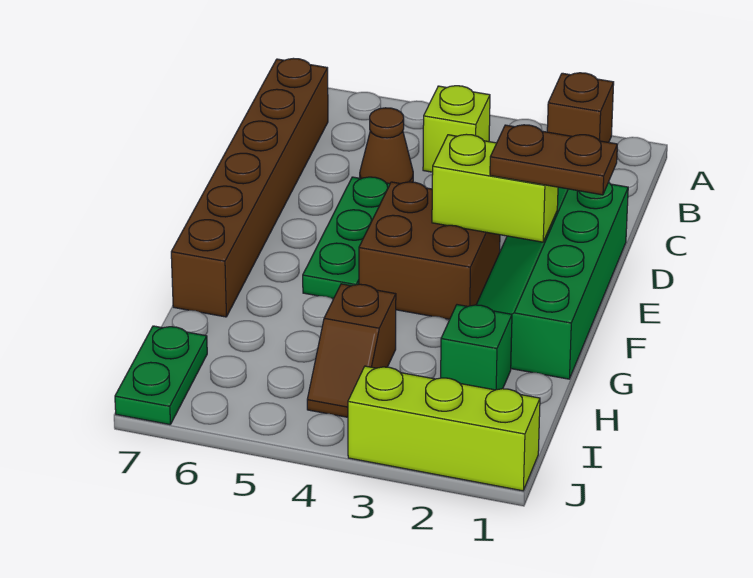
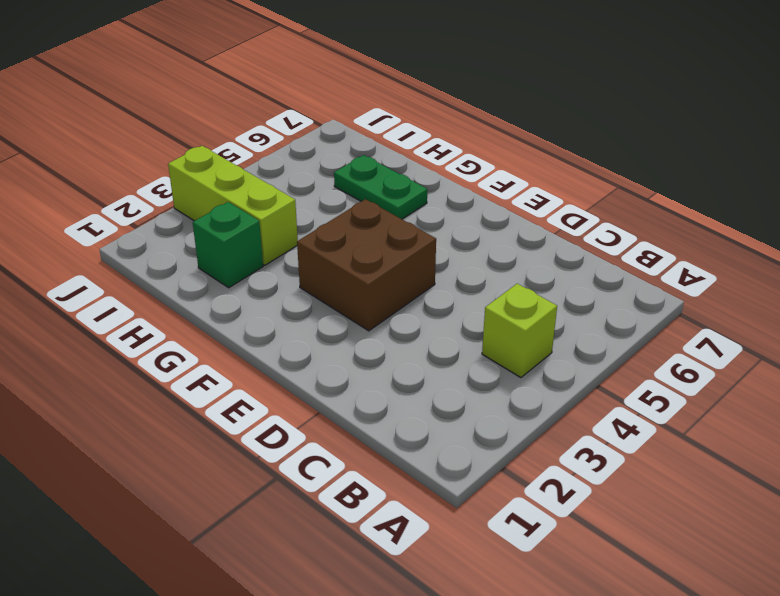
green 1x2 plate [334,155,427,219] -> green 1x2 plate moved to [115,326,207,425]
lime 1x3 brick [168,146,298,265] -> lime 1x3 brick turned to [348,366,540,491]
none -> brown 1x1 brick [547,73,614,142]
none -> brown 1x6 brick [171,58,328,317]
none -> brown 1x1 cone [360,108,413,184]

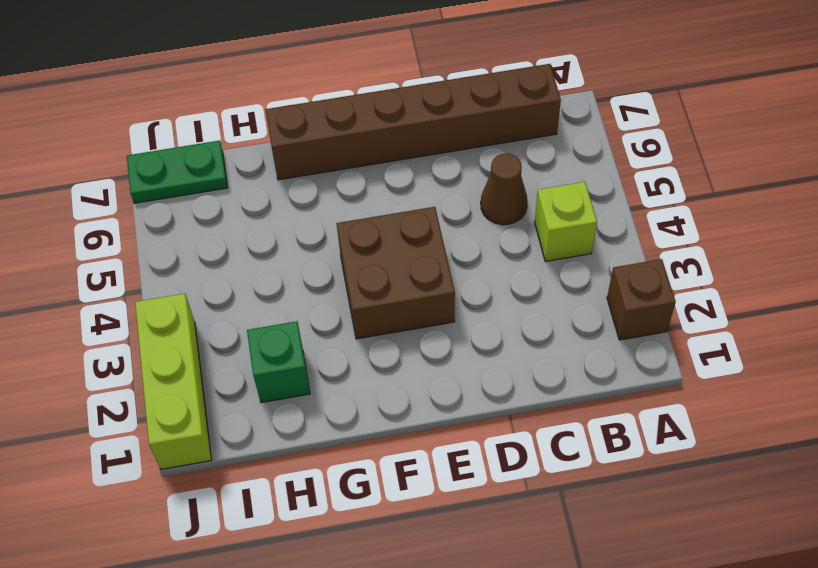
none -> green 2x4 slope [476,182,628,379]
none -> green 1x3 plate [303,177,390,299]
none -> brown 1x2 slope [307,284,396,417]

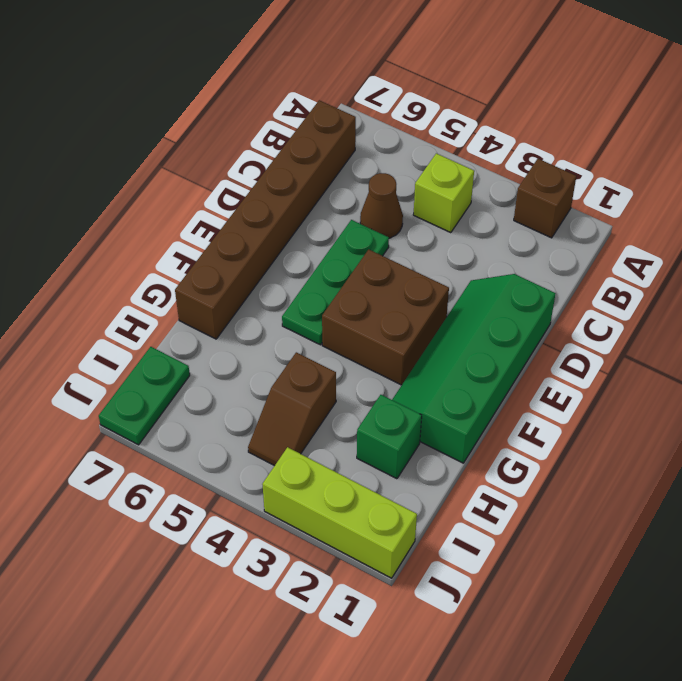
none -> lime 1x2 brick [432,134,558,242]
none -> brown 1x2 plate [490,125,617,195]

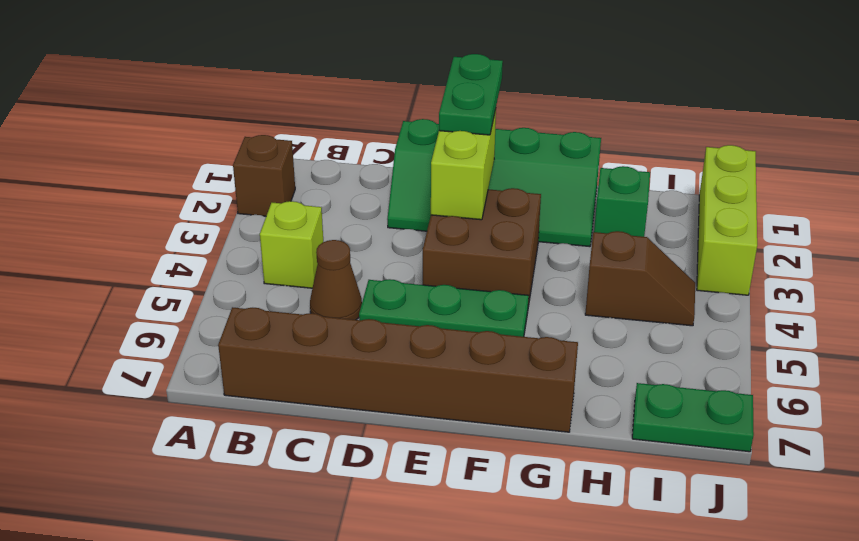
green 1x2 plate [439,54,503,135] -> brown 1x2 plate [490,125,617,195]

